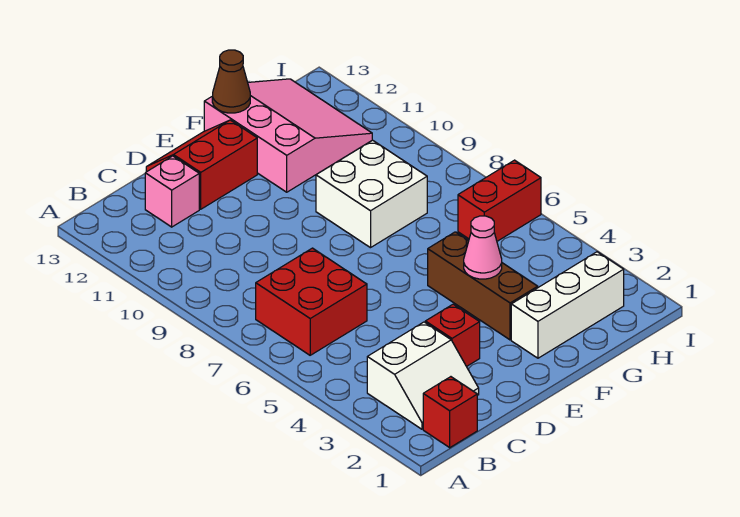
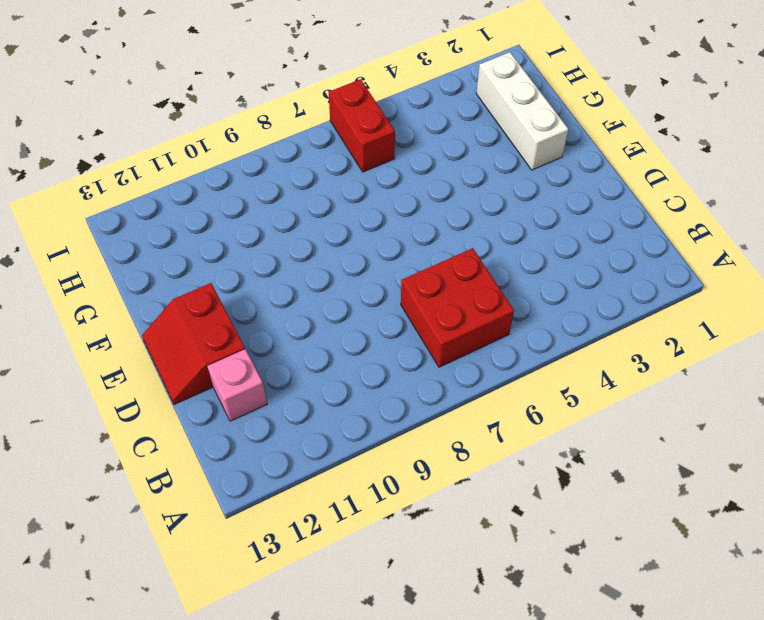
none -> red 1x1 brick [423,377,477,448]
none -> white 2x2 slope [367,322,479,429]
none -> red 1x1 brick [425,304,480,366]

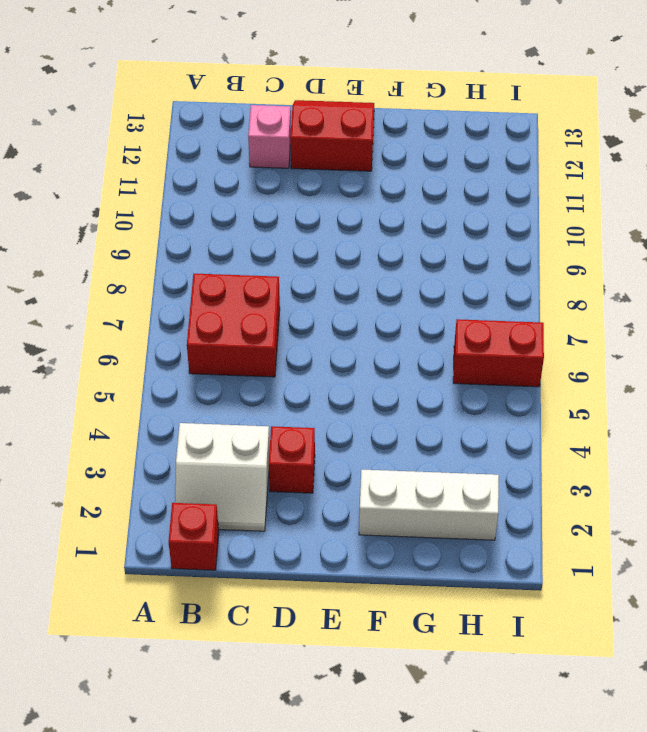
none -> brown 1x3 brick [428,232,538,340]
none -> white 2x2 brick [316,140,427,248]
none -> pink 3x3 slope [204,79,372,192]

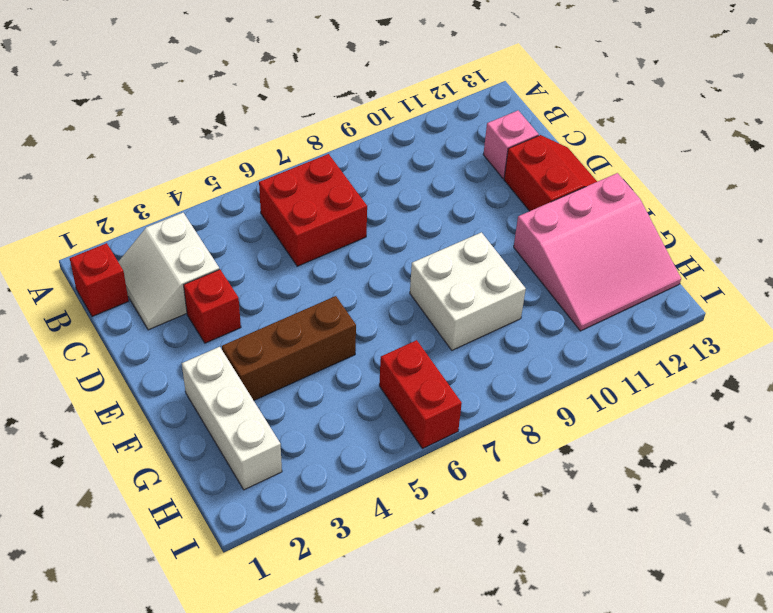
none -> pink 1x1 cone [464,216,502,279]
none -> brown 1x1 cone [212,50,250,113]

